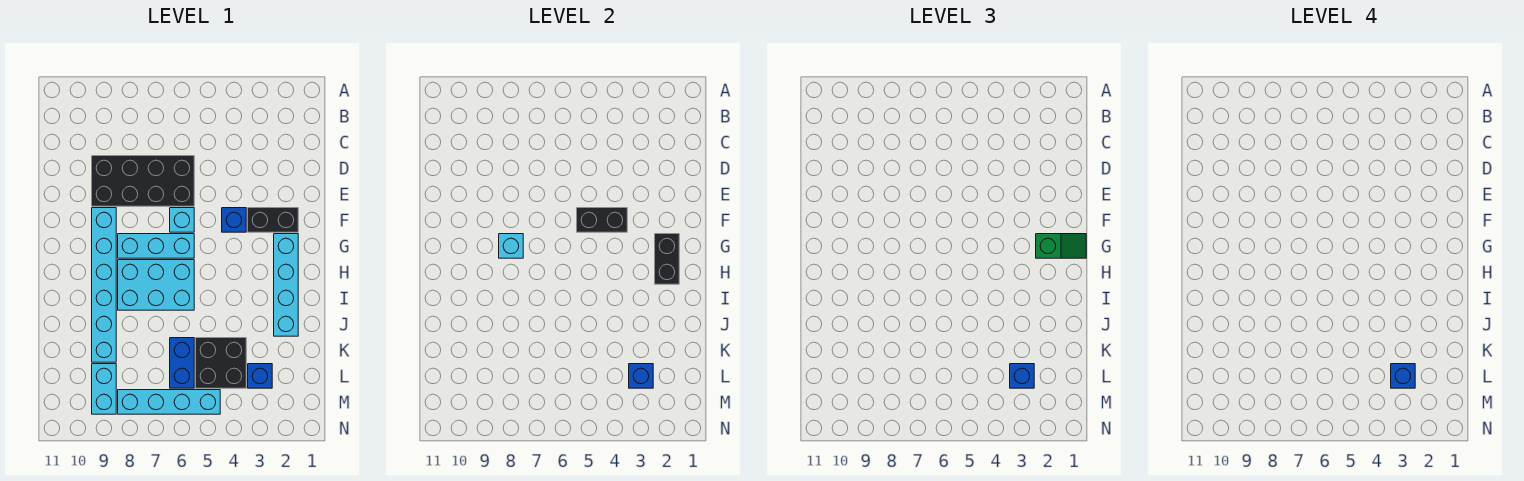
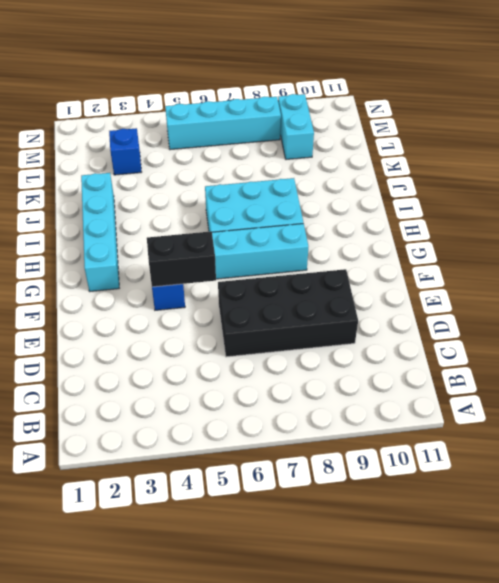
none -> black 1x2 brick [248,208,298,232]
none -> cyan 1x1 brick [170,208,194,232]
none -> cyan 1x6 brick [92,208,116,362]

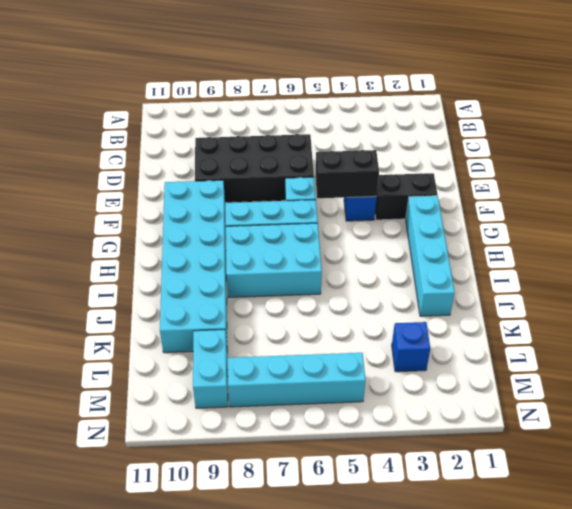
cyan 2x6 brick [160,180,227,353] -> cyan 1x6 brick [92,208,116,362]
none -> black 2x2 brick [196,338,246,388]
none -> blue 1x2 brick [170,338,194,388]
none -> black 1x2 brick [655,234,679,284]

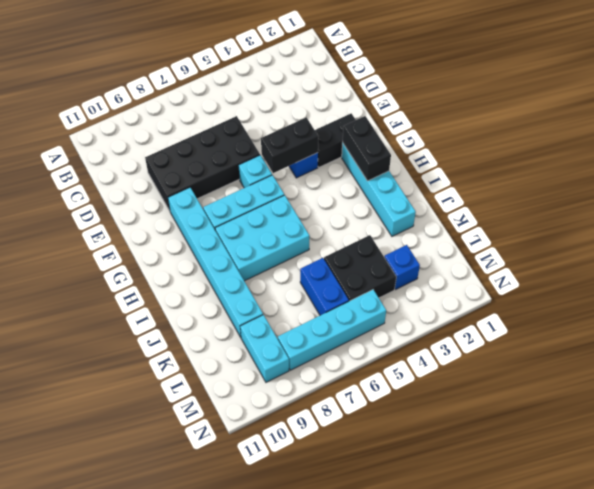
none -> cyan 1x1 brick [499,234,523,258]
none -> blue 1x1 brick [629,364,653,388]
none -> green 1x2 slope [1036,234,1086,258]

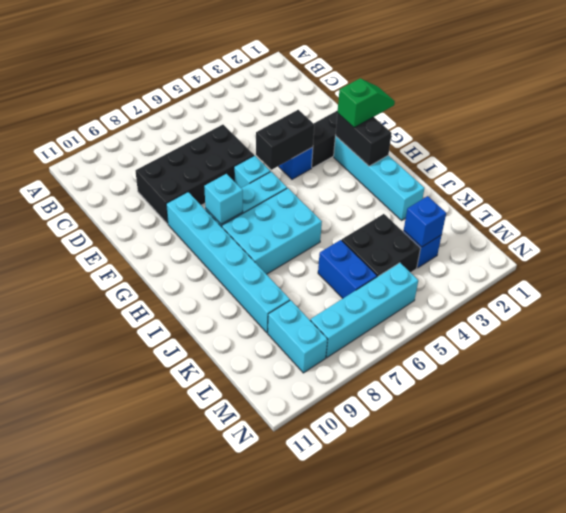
none -> blue 1x1 brick [1010,364,1034,388]
none -> blue 1x1 brick [1391,364,1415,388]

